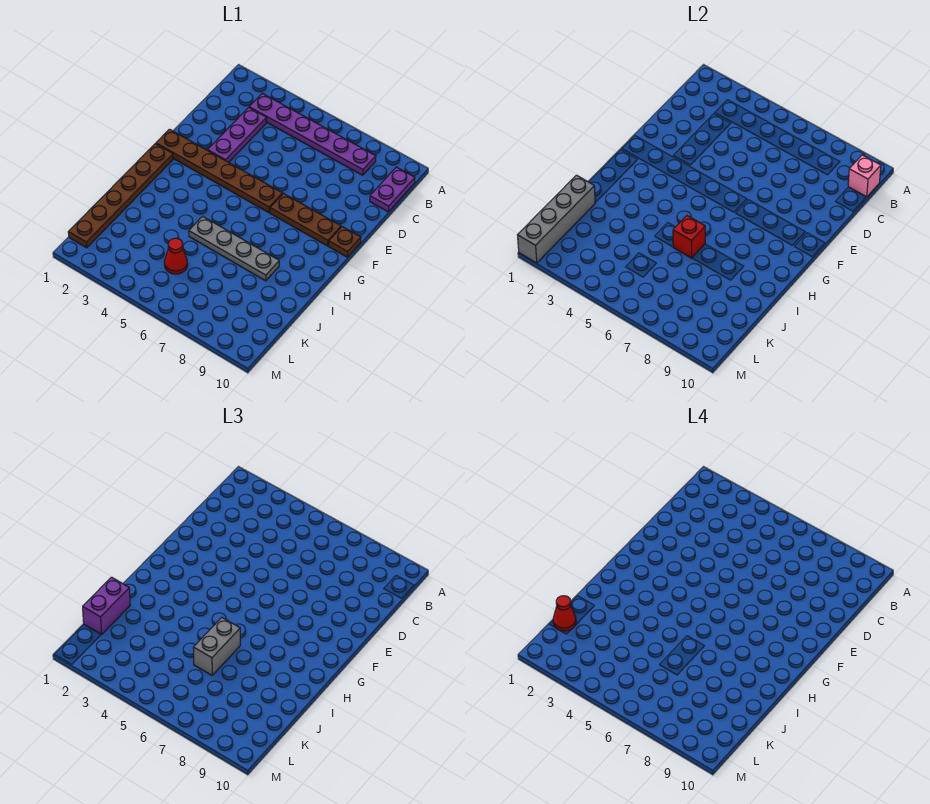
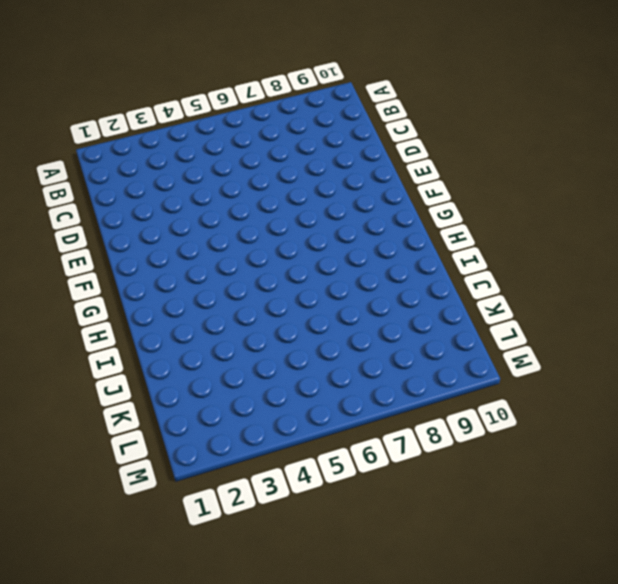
none -> purple 1x6 plate [249,93,376,175]
none -> purple 1x2 plate [370,167,415,212]
none -> purple 1x3 plate [208,108,267,162]

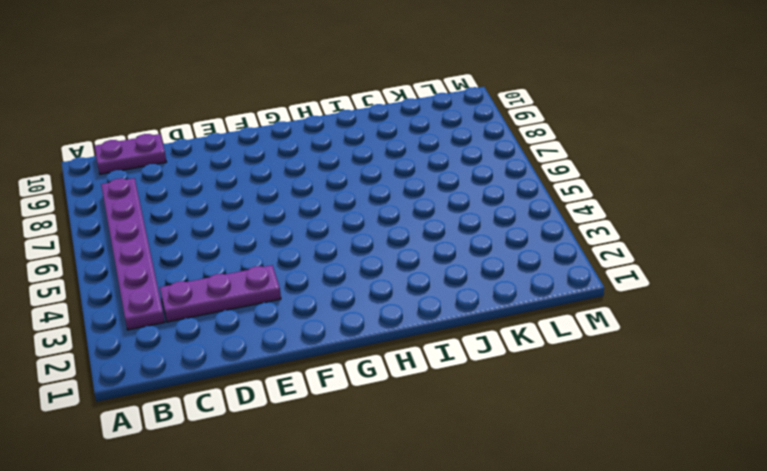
none -> brown 1x6 plate [156,129,283,213]
none -> brown 1x3 plate [270,194,341,246]
none -> brown 1x1 plate [329,227,361,257]

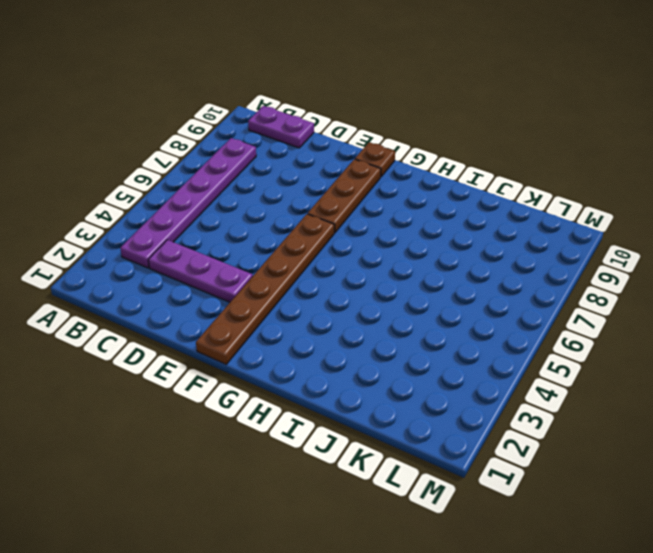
none -> brown 1x6 plate [68,144,173,248]
none -> grey 1x4 plate [189,216,279,281]
none -> red 1x1 cone [164,238,188,274]

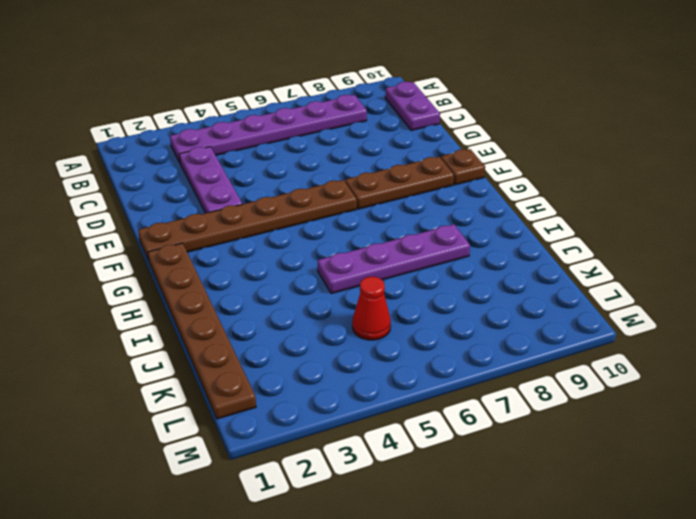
purple 1x4 plate [318,224,470,294] -> grey 1x4 plate [189,216,279,281]
none -> pink 1x1 brick [848,155,881,197]
none -> red 1x1 brick [673,216,705,258]
none -> grey 1x4 brick [518,175,595,263]

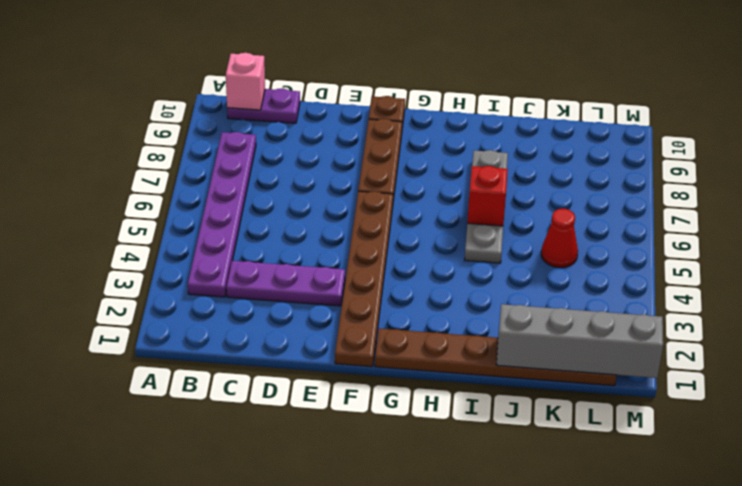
none -> grey 1x2 brick [193,618,240,675]
none -> purple 1x2 brick [83,577,130,635]
none -> red 1x1 cone [553,596,576,631]

